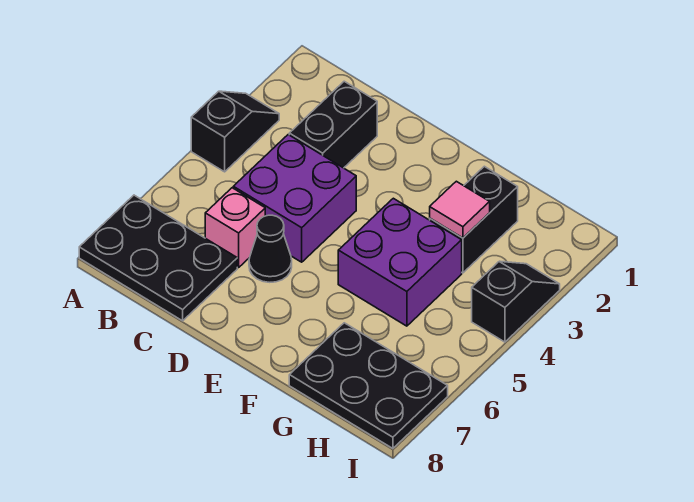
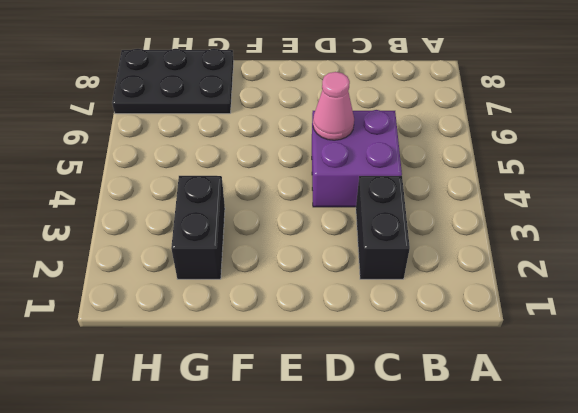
pink 1x1 cone [313,72,354,140] -> none
none -> black 1x2 slope [191,91,279,172]
none -> black 2x3 plate [79,195,237,321]

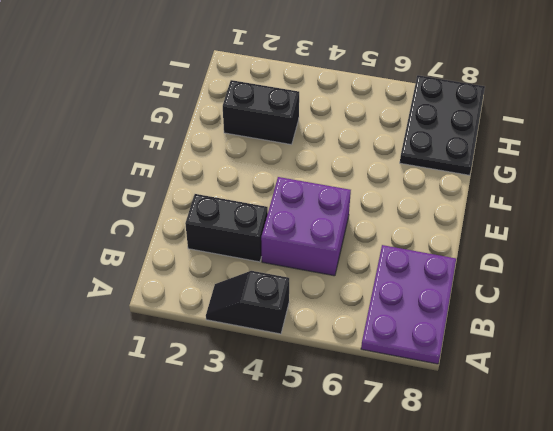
purple 2x3 plate [361,245,456,364] -> black 2x3 plate [79,195,237,321]
none -> pink 1x1 brick [205,188,265,268]
none -> black 1x1 cone [249,215,292,282]

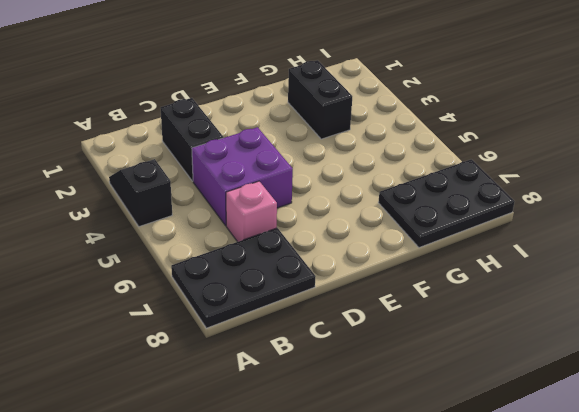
none -> black 1x1 cone [249,215,292,282]
none -> purple 2x2 brick [338,198,462,326]

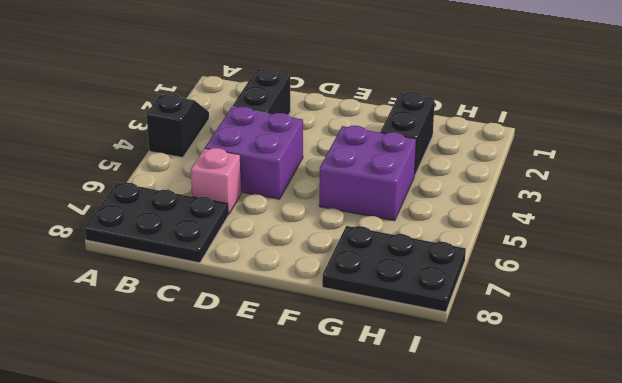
none -> black 1x1 cone [249,215,292,282]
none -> black 1x2 slope [472,261,560,342]

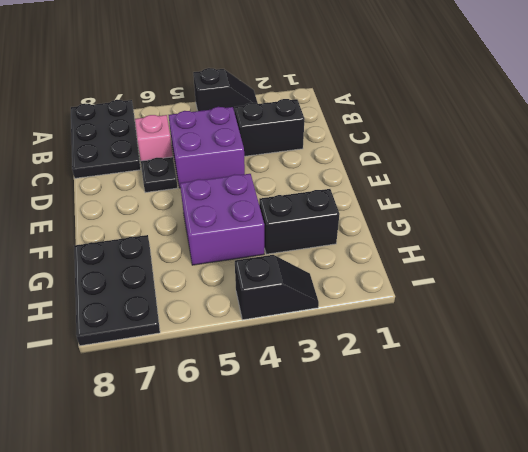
black 1x1 plate [141,157,178,193] -> black 1x1 cone [249,215,292,282]
none -> pink 1x1 tile [430,181,490,238]

